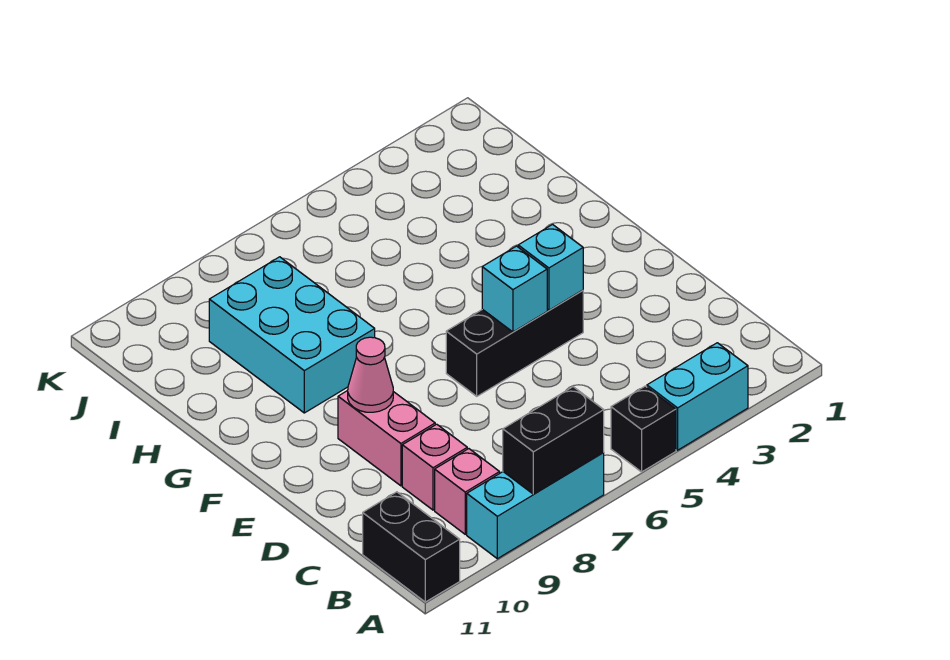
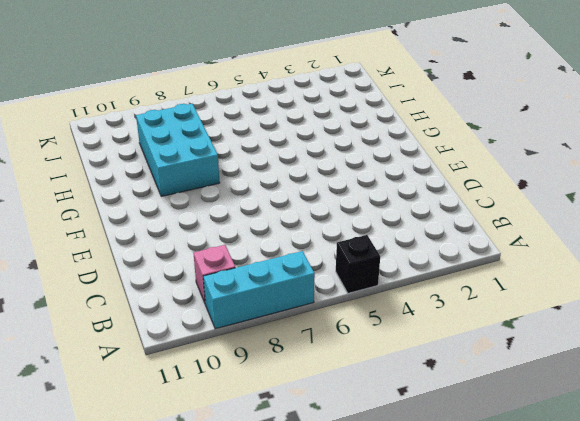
none -> cyan 1x2 brick [647,343,748,450]
none -> black 1x2 brick [363,492,460,602]
none -> pink 1x1 brick [402,424,467,510]

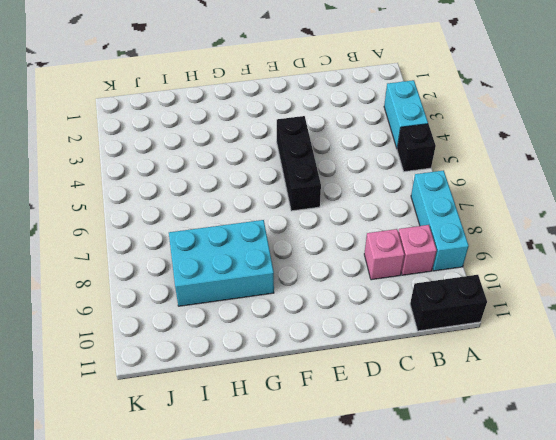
none -> pink 1x2 brick [338,391,435,486]
none -> black 1x2 brick [503,387,604,494]
none -> cyan 1x1 brick [518,225,583,310]

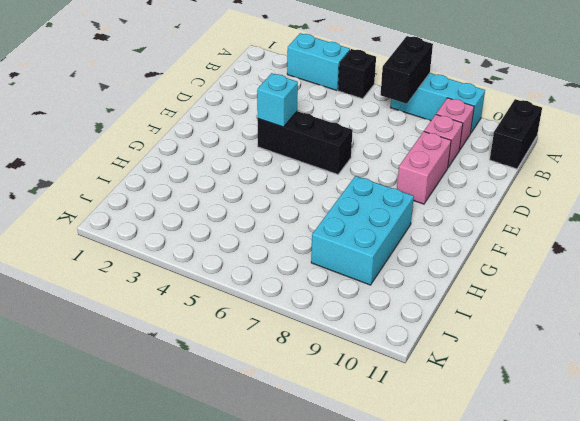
black 1x2 brick [381,36,433,104] -> black 1x2 brick turned to [503,387,604,494]
none -> cyan 1x1 brick [482,246,547,332]
none -> pink 1x1 cone [348,337,393,412]

